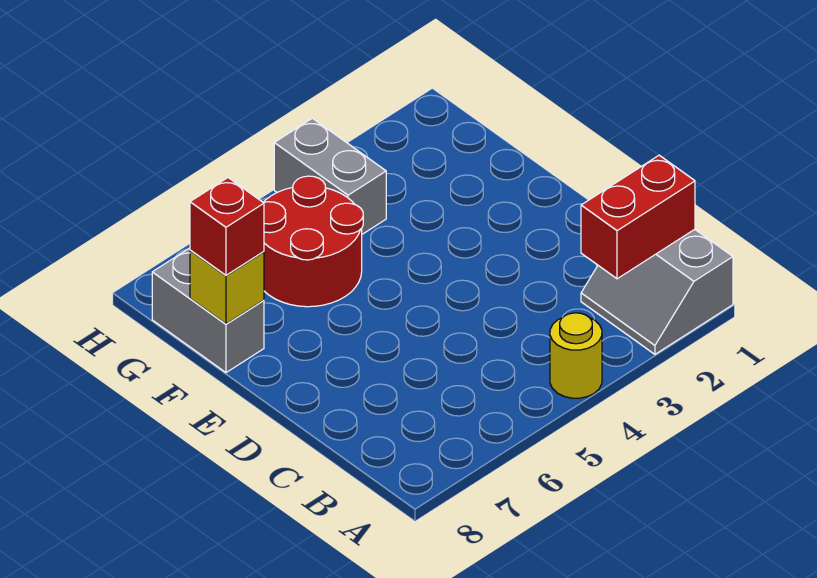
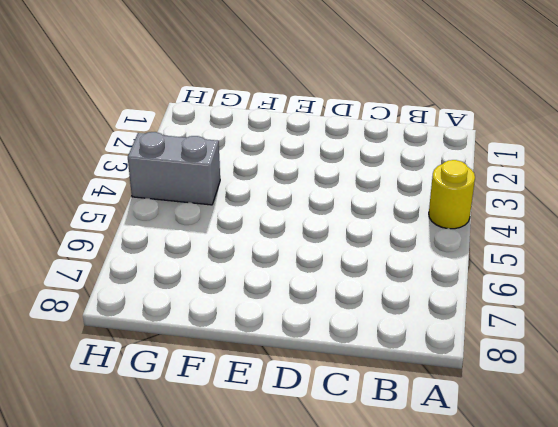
none -> grey 2x2 slope [581,229,733,354]
none -> red 2x2 round brick [263,176,363,307]

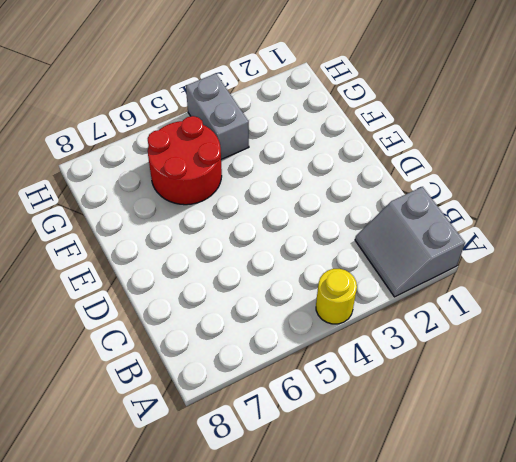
none -> grey 1x2 brick [152,248,264,373]
none -> red 1x2 brick [581,155,695,279]

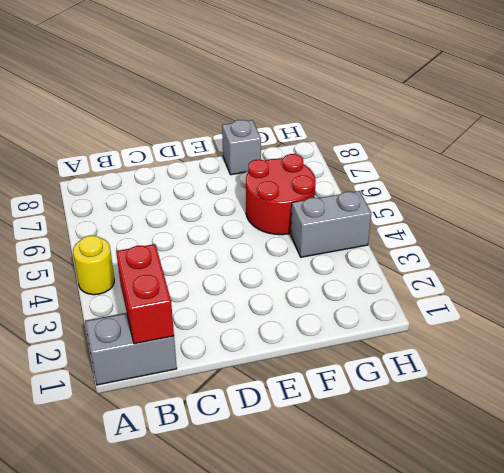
grey 1x1 brick [222,120,261,175] -> grey 1x2 brick [152,248,264,373]
none -> yellow 1x1 brick [190,250,264,324]
none -> red 1x1 brick [190,178,264,275]

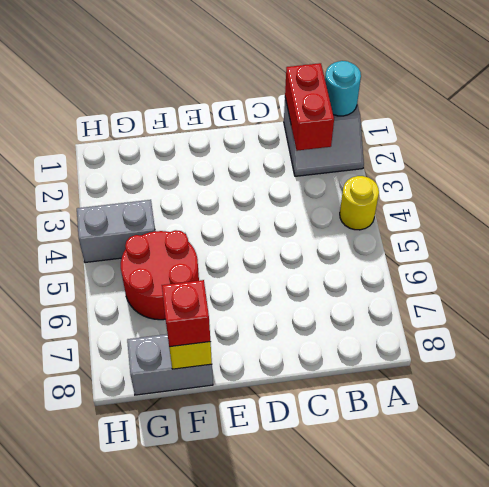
cyan 1x1 round brick [325,61,361,116] -> none

